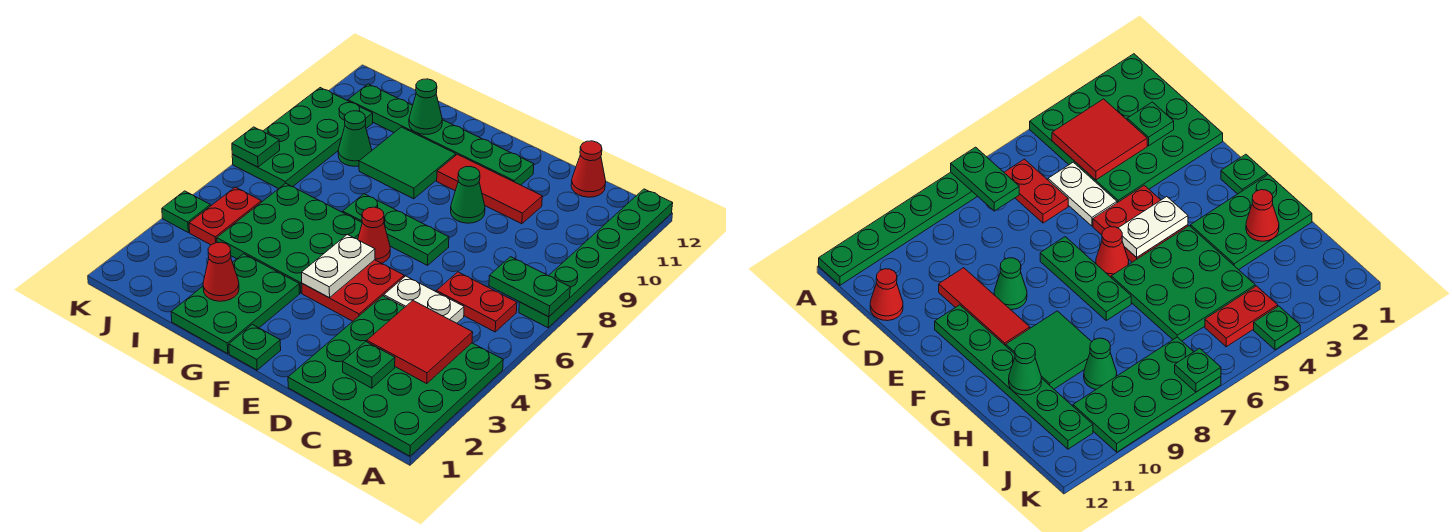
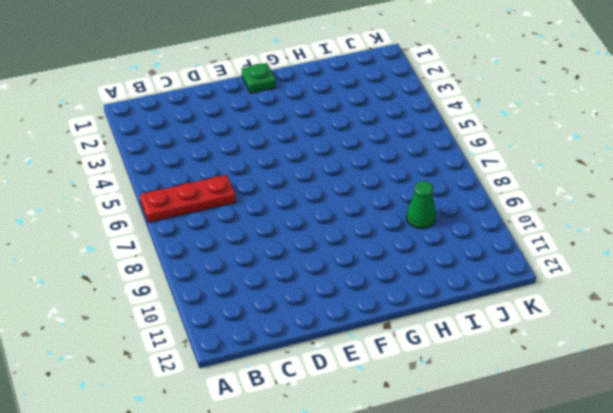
red 1x3 plate [140,175,236,223] -> red 1x2 plate [436,272,517,332]
none -> green 4x4 plate [288,296,503,456]
none -> green 1x6 plate [519,189,673,328]
none -> white 1x2 plate [384,276,464,323]

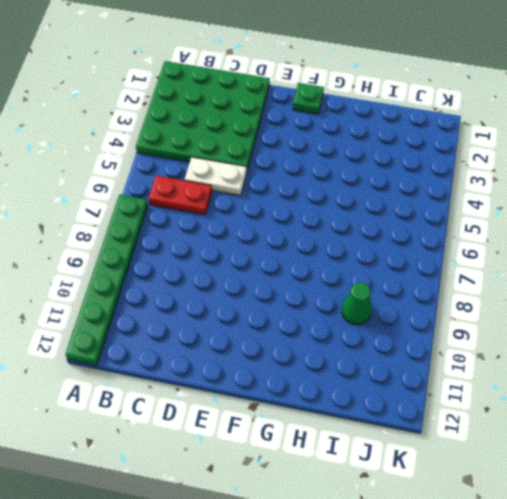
none -> red 1x1 cone [571,141,606,197]
none -> red 1x3 tile [437,154,542,224]
none -> red 2x2 plate [302,260,404,321]

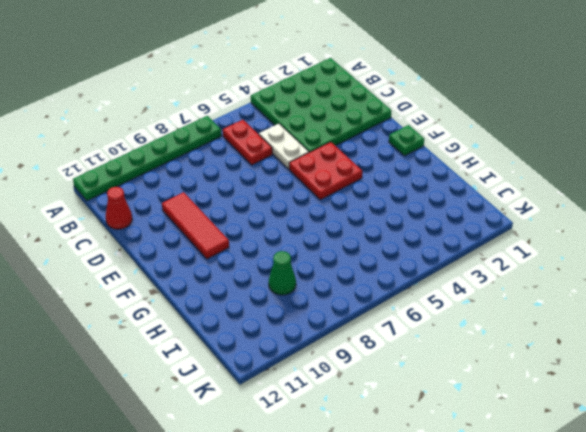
none -> green 1x3 plate [343,194,449,265]
none -> green 1x1 cone [451,167,485,223]
none -> green 1x6 plate [348,84,534,185]

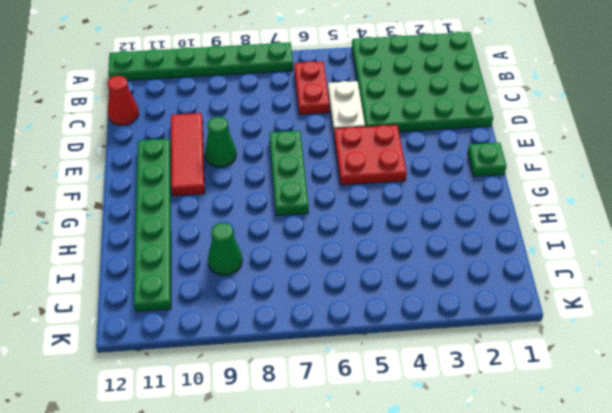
none -> red 1x1 cone [358,207,390,263]
none -> green 2x3 plate [171,254,300,354]
none -> green 3x3 plate [217,183,362,293]

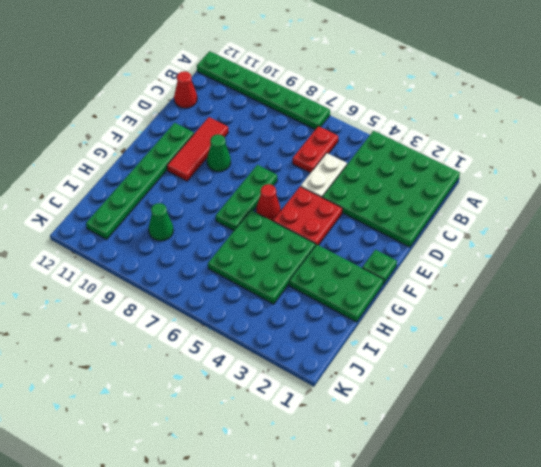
none -> green 2x2 tile [359,127,456,199]
none -> red 1x2 plate [189,187,261,245]
none -> green 2x4 plate [232,88,373,189]

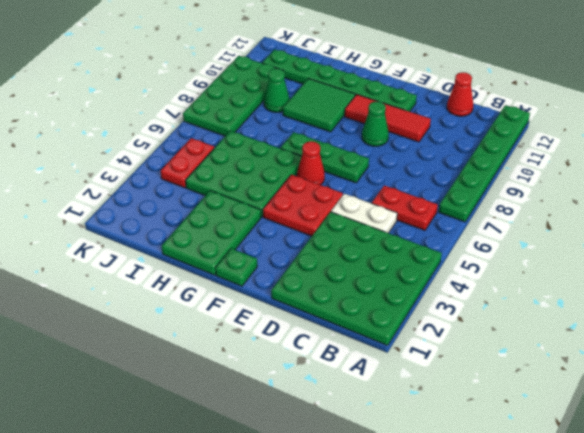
none -> green 1x1 plate [162,191,211,232]
none -> green 1x2 plate [489,257,570,317]
none -> red 2x2 tile [367,301,473,384]

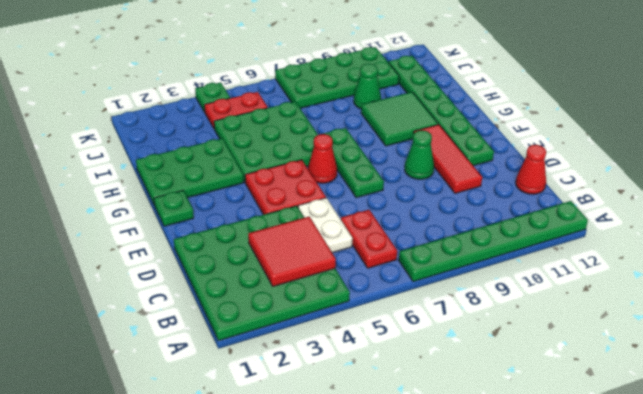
none -> green 1x2 plate [489,257,570,317]
none -> green 1x1 plate [343,342,395,388]
none -> white 1x2 plate [302,235,375,298]

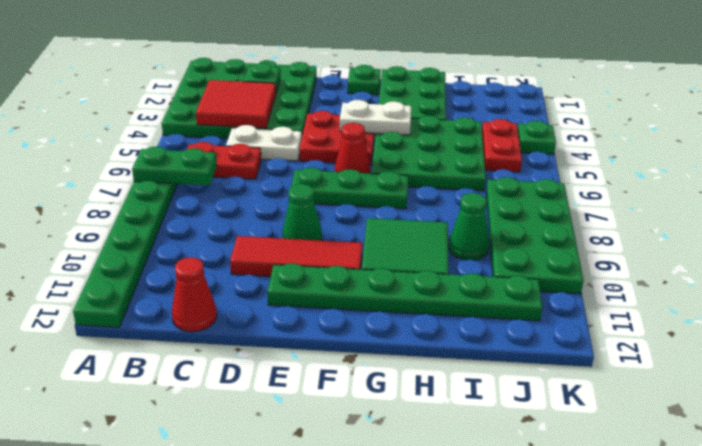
white 1x2 plate [340,100,411,135] -> white 1x2 plate turned to [302,235,375,298]
none -> red 1x1 cone [203,242,239,301]
none -> green 1x1 cone [409,79,442,134]
none -> green 1x1 plate [232,127,280,167]

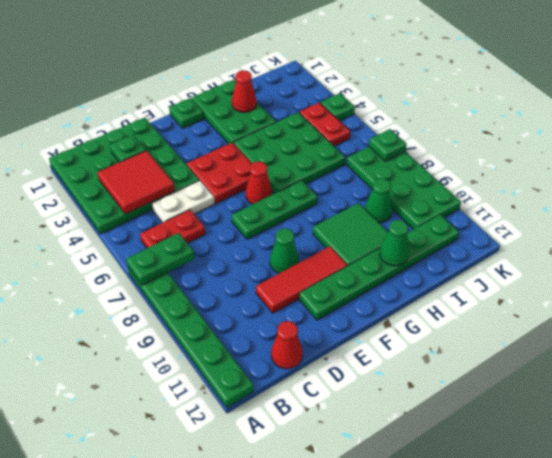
none -> white 1x2 plate [302,235,375,298]

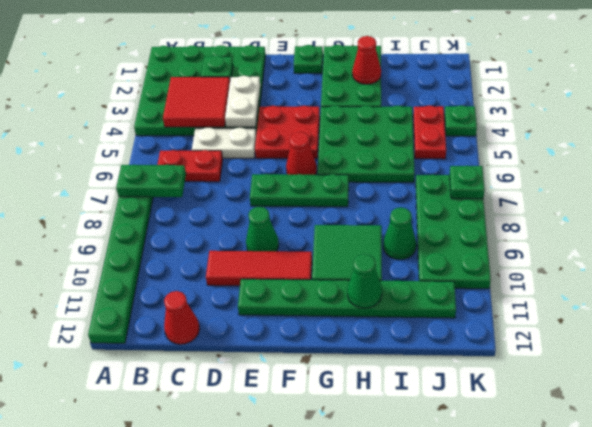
white 1x2 plate [225,76,260,127] -> white 1x2 plate moved to [302,235,375,298]

